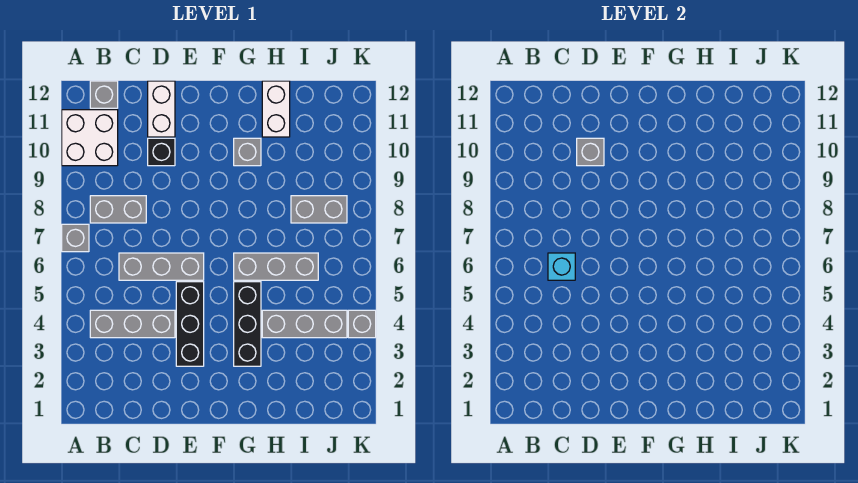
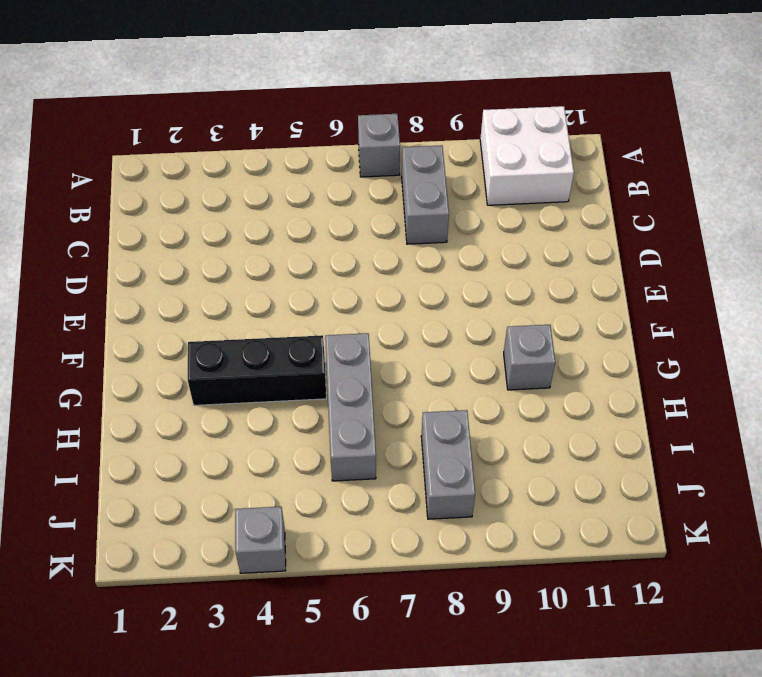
none -> grey 1x3 brick [90,310,175,338]
none -> grey 1x1 brick [90,81,118,108]
none -> grey 1x3 brick [119,253,204,280]

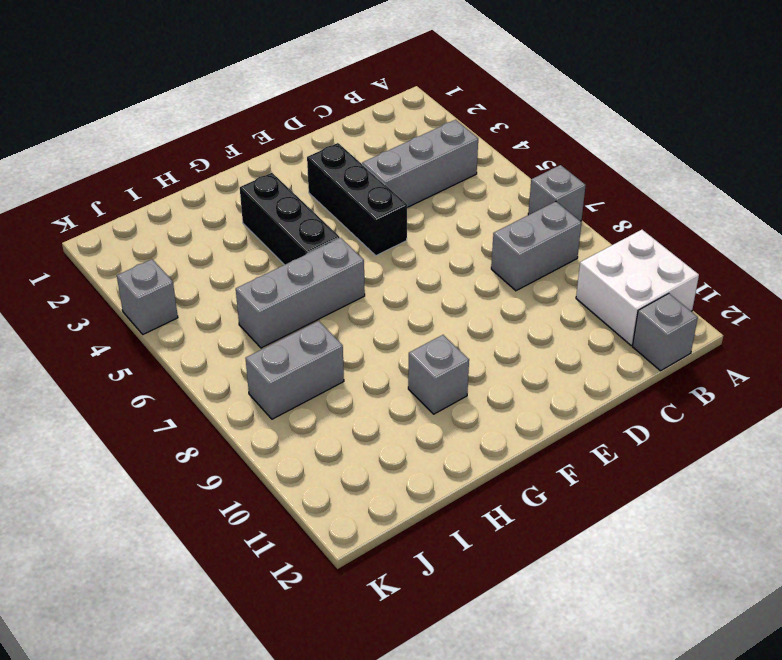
none -> grey 1x3 brick [119,253,204,280]
none -> black 1x1 brick [148,138,175,166]
none -> white 1x2 brick [148,81,175,137]

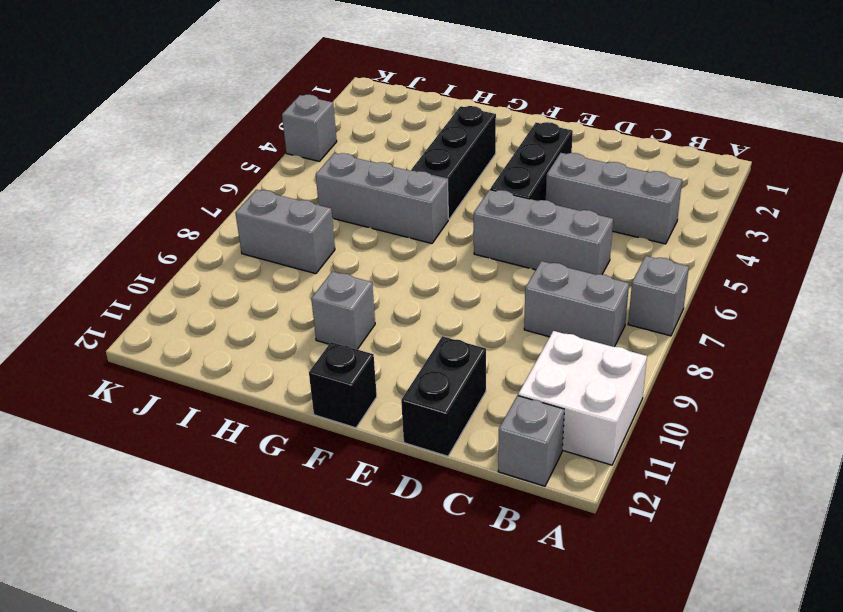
black 1x2 brick [401,336,486,456] -> white 1x2 brick [148,81,175,137]
black 1x1 brick [309,342,377,428] -> black 1x1 brick moved to [148,138,175,166]
none -> grey 1x3 brick [262,310,347,338]
none -> white 1x2 brick [262,81,290,137]
none -> cyan 1x1 brick [548,253,575,280]

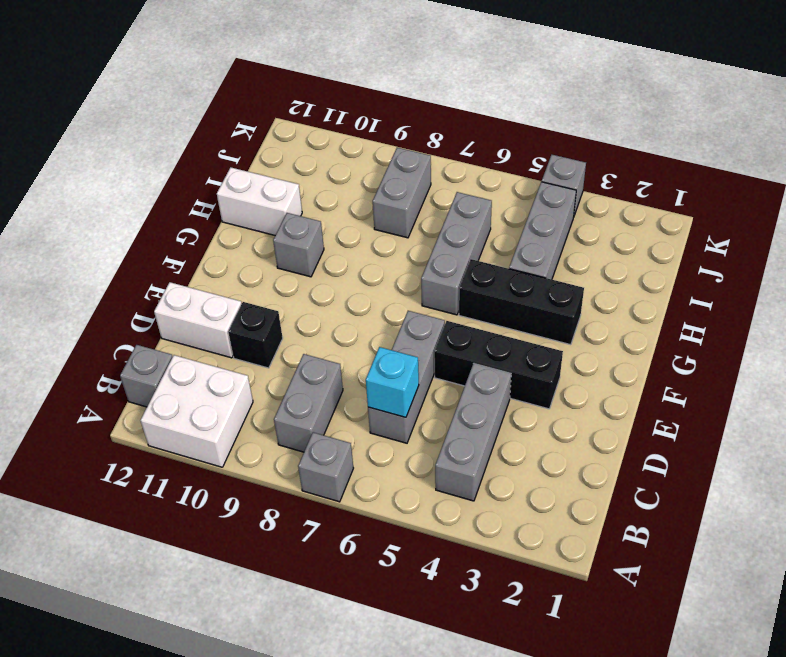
none -> grey 1x1 brick [577,138,604,166]

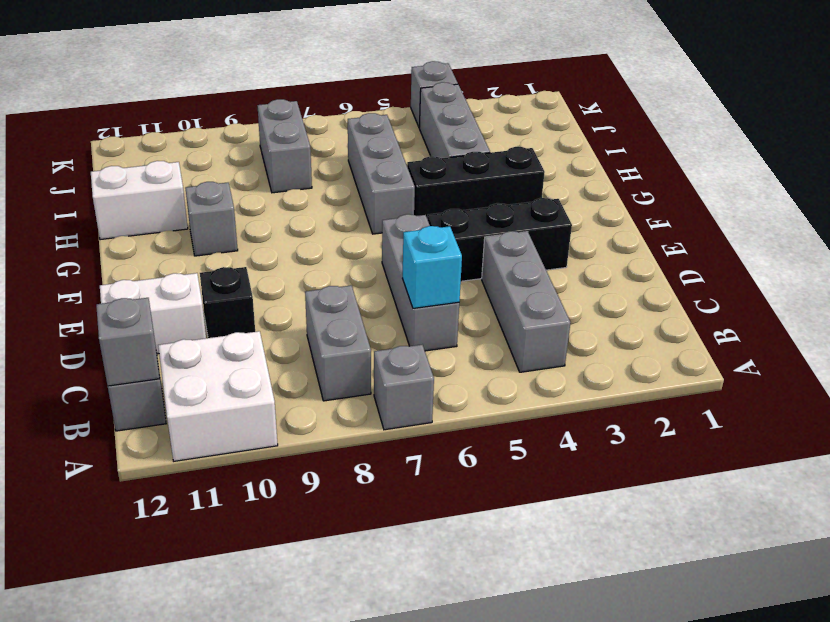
grey 1x1 brick [96,298,160,386] -> grey 1x1 brick moved to [577,138,604,166]

